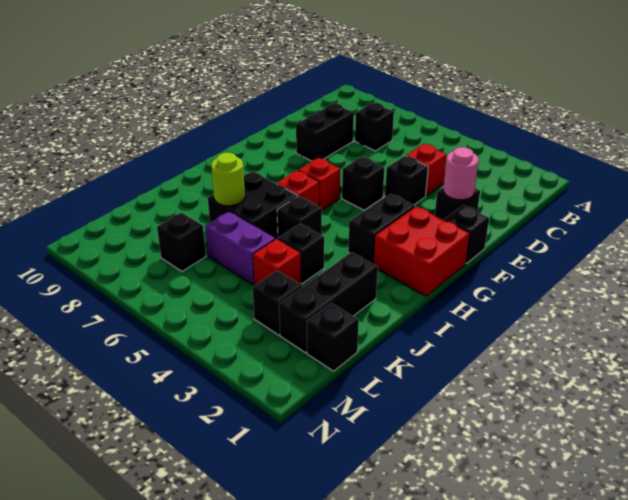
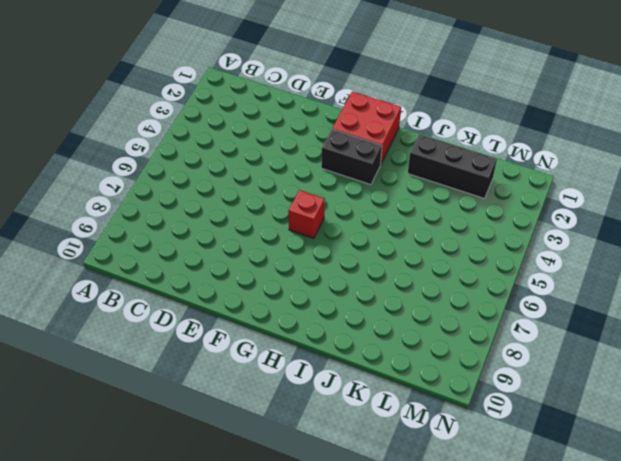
none -> black 1x1 brick [355,103,394,151]
none -> red 1x1 brick [406,144,447,196]
none -> black 1x2 brick [296,103,354,161]

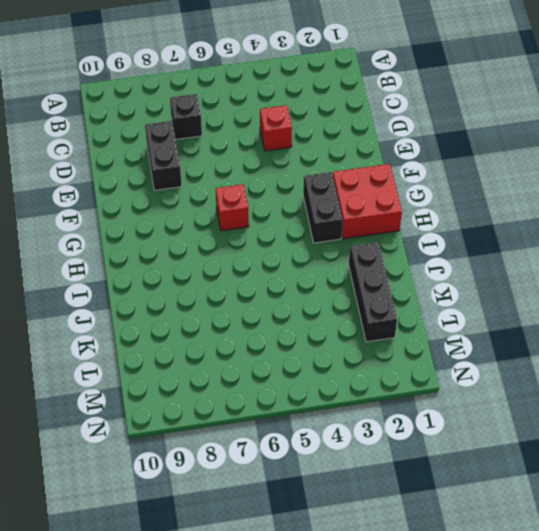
none -> black 1x1 brick [435,187,480,220]
none -> black 1x1 brick [385,156,428,205]
none -> black 1x1 brick [444,205,489,264]

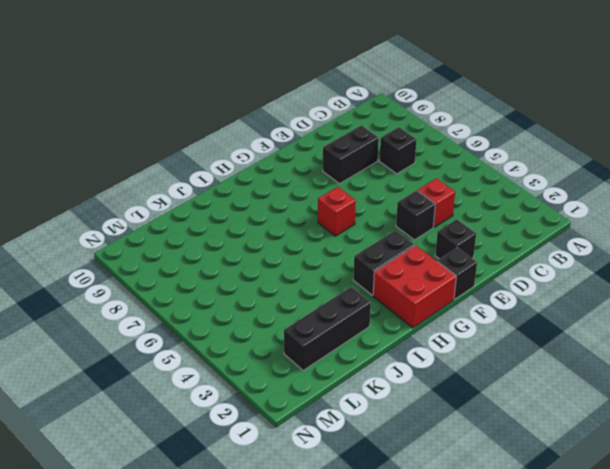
none -> black 1x1 brick [342,157,384,210]
none -> red 1x1 brick [277,170,319,206]
none -> black 1x1 brick [277,196,322,238]

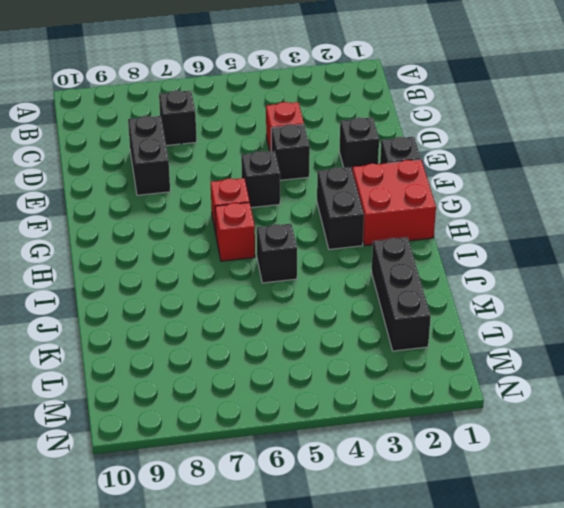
none -> black 2x2 brick [208,172,298,239]
none -> black 1x1 brick [278,224,324,284]
none -> red 1x1 brick [253,239,301,285]

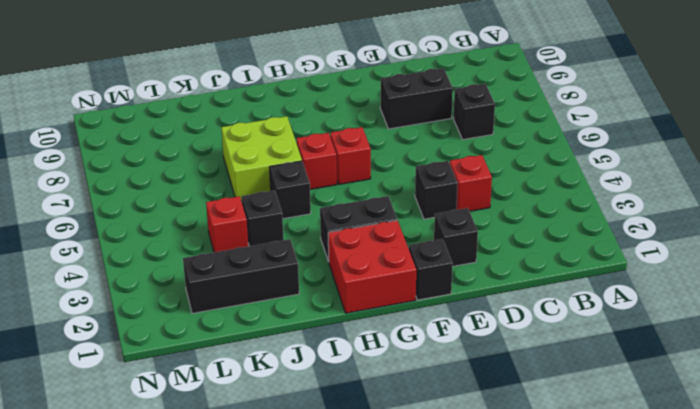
lime 2x2 brick [221,116,302,201] -> black 2x2 brick [208,172,298,239]
none -> black 1x1 brick [342,157,384,210]
none -> purple 1x2 brick [205,211,275,285]
none -> black 1x1 brick [307,303,359,371]

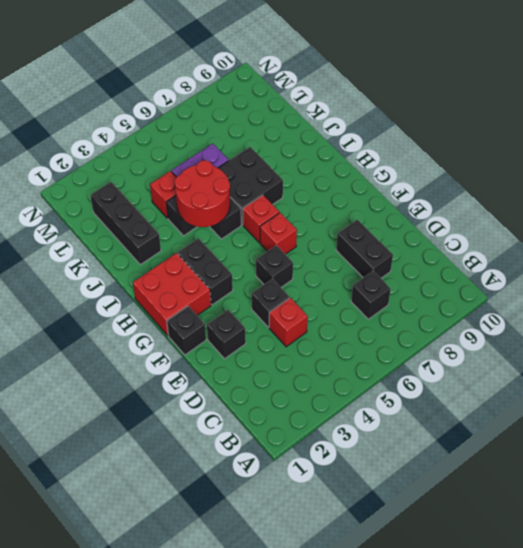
red 2x2 round brick [174,160,230,227] -> none
none -> black 1x1 brick [307,303,359,371]
none -> black 1x1 brick [252,271,302,335]
none -> black 1x1 brick [157,213,206,271]

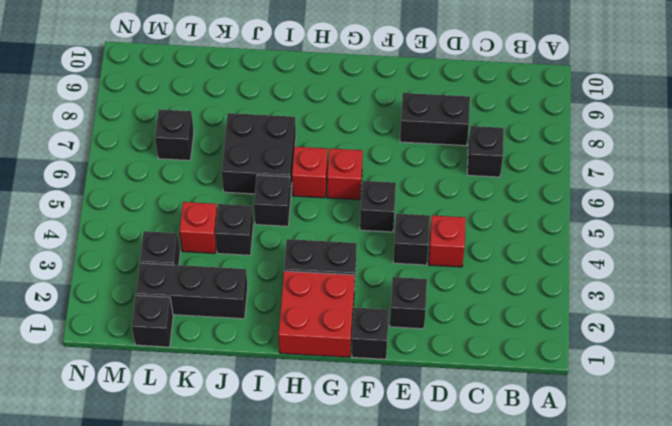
none -> purple 1x2 brick [205,211,275,285]
none -> pink 1x1 round brick [443,147,479,200]
none -> lime 1x1 round brick [211,153,245,206]

